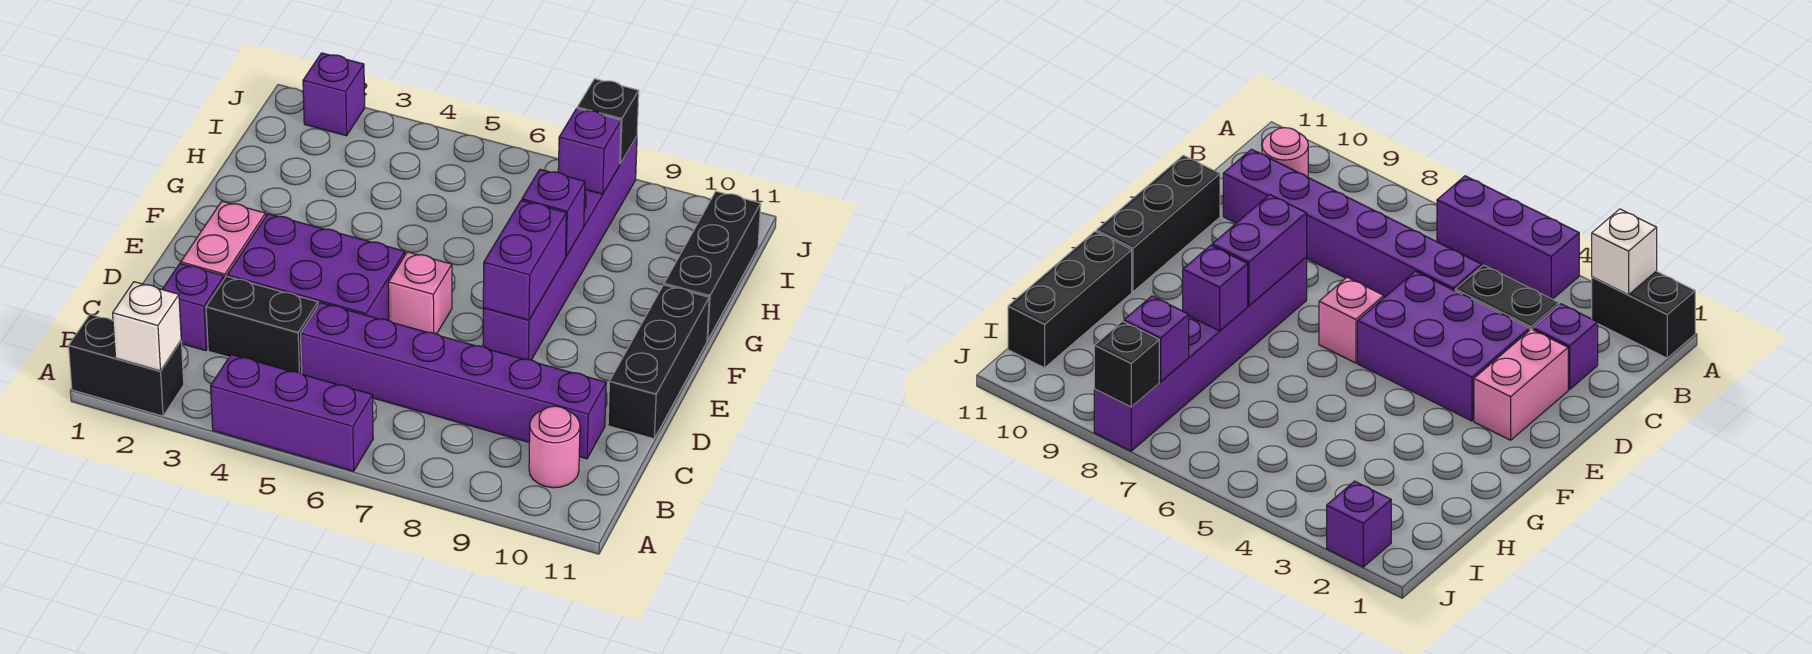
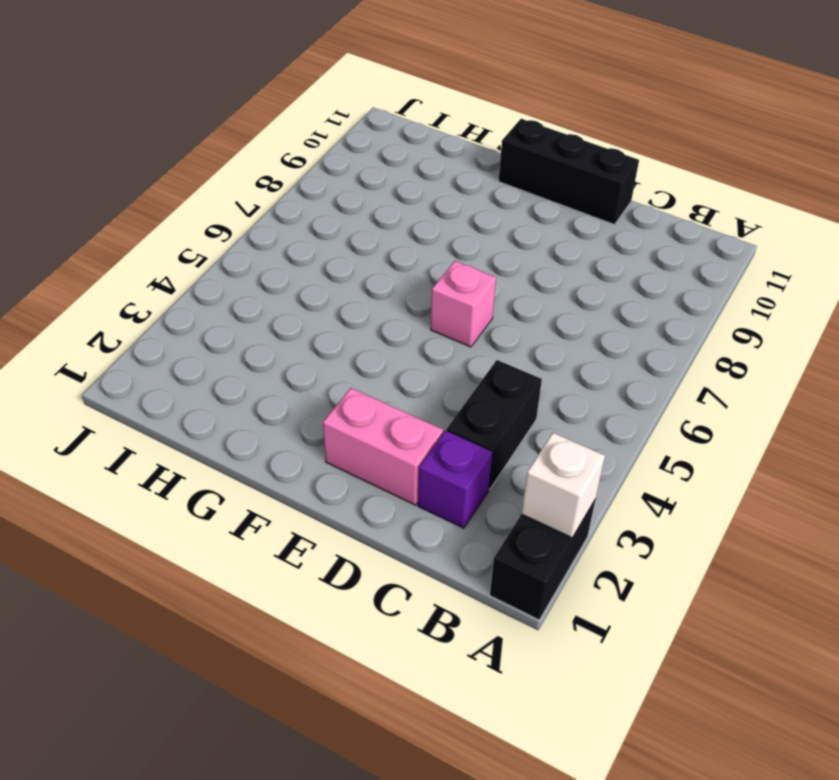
none -> purple 1x3 brick [211,354,373,471]
none -> pink 1x1 round brick [529,406,580,488]
none -> purple 1x6 brick [301,303,606,459]

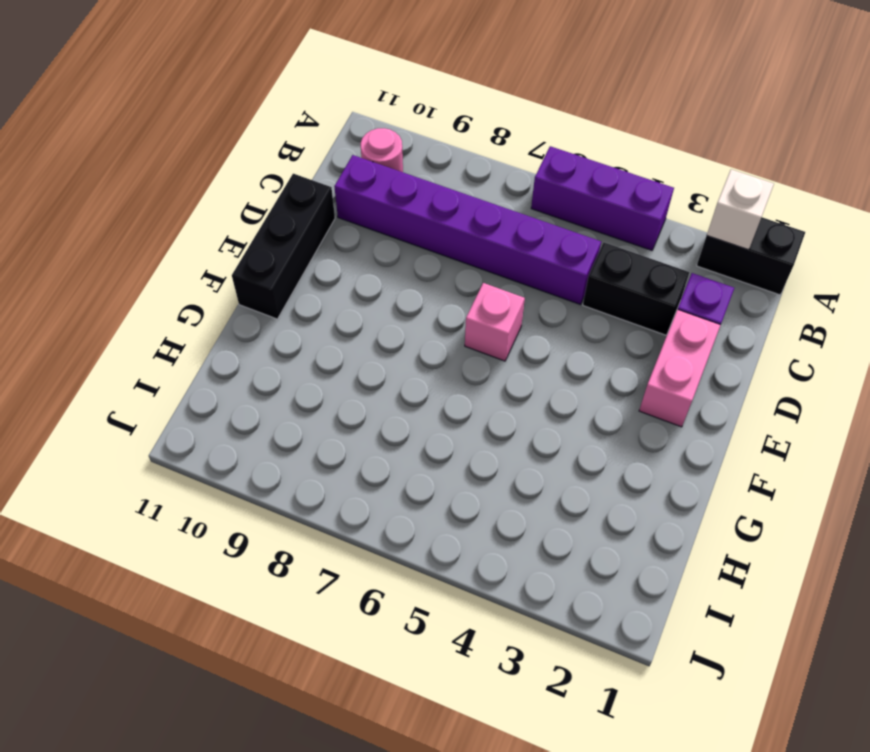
none -> purple 2x3 brick [227,214,405,320]
none -> purple 1x6 brick [483,137,637,360]
none -> black 1x3 brick [664,191,761,340]

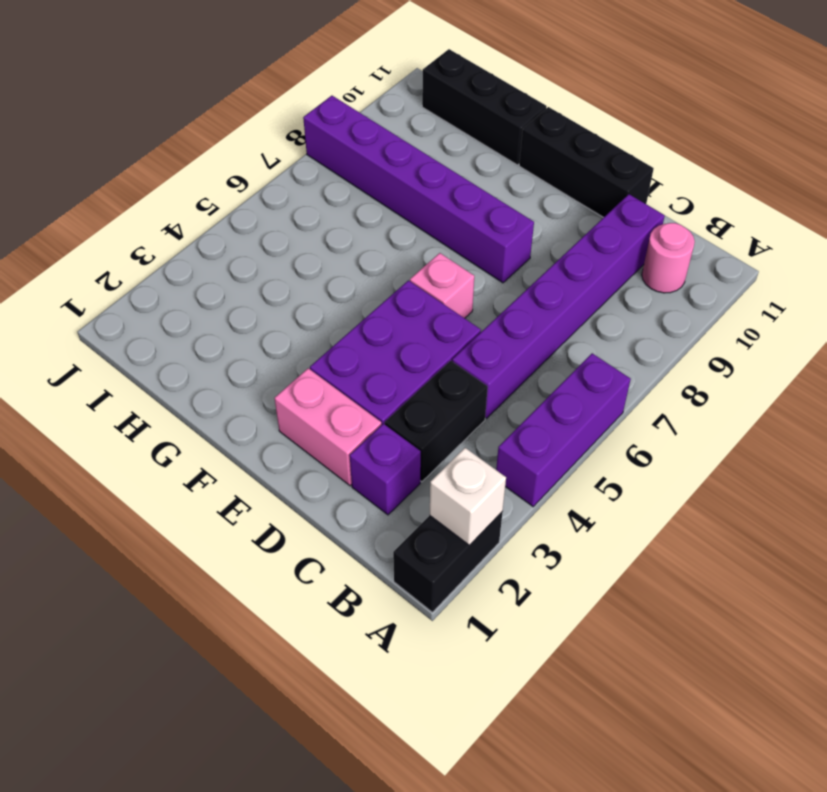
none -> purple 1x1 brick [303,53,365,136]
none -> purple 1x2 brick [483,200,566,320]
none -> purple 1x1 brick [522,169,585,256]

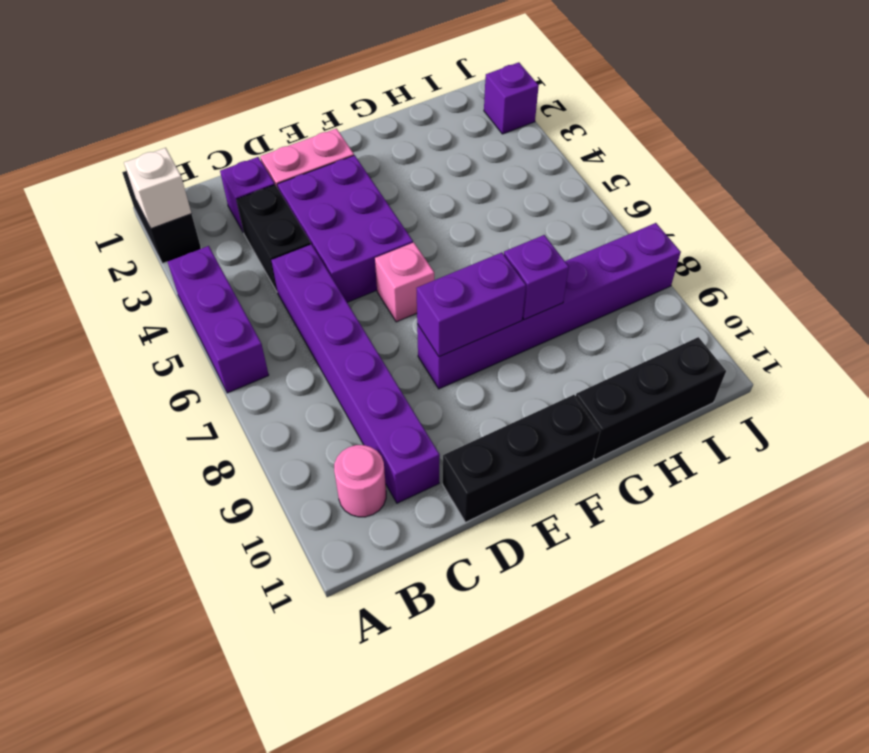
none -> purple 1x1 brick [558,109,621,194]
none -> black 1x1 brick [577,79,639,164]

